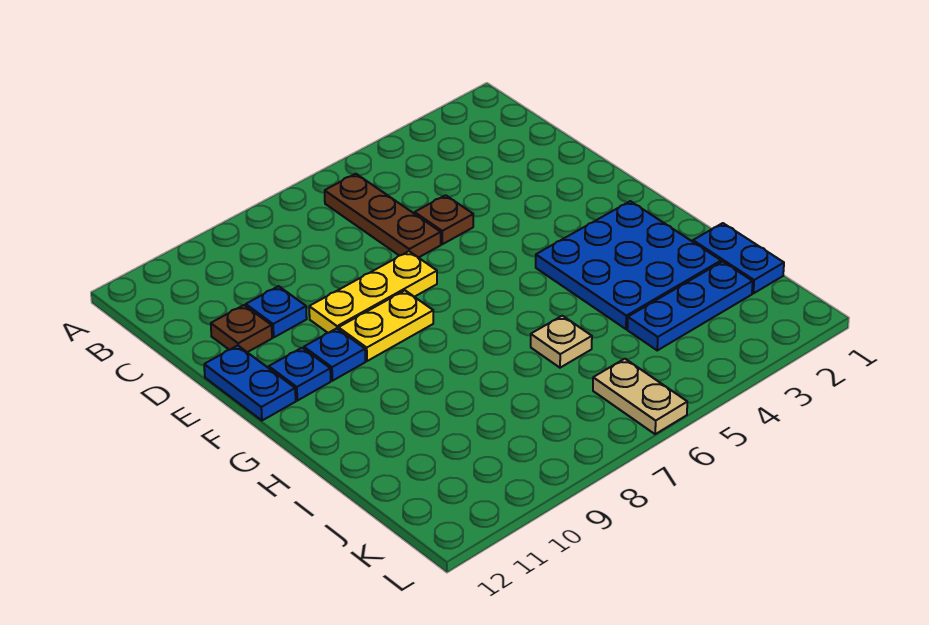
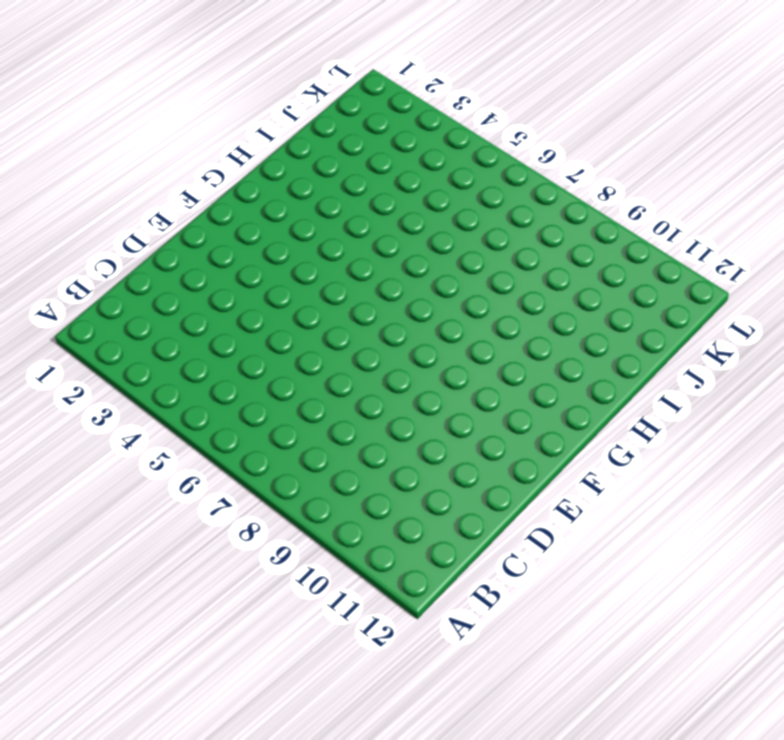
none -> brown 1x3 plate [325,174,441,258]
none -> brown 1x1 plate [415,195,473,244]
none -> blue 1x1 plate [246,286,307,337]

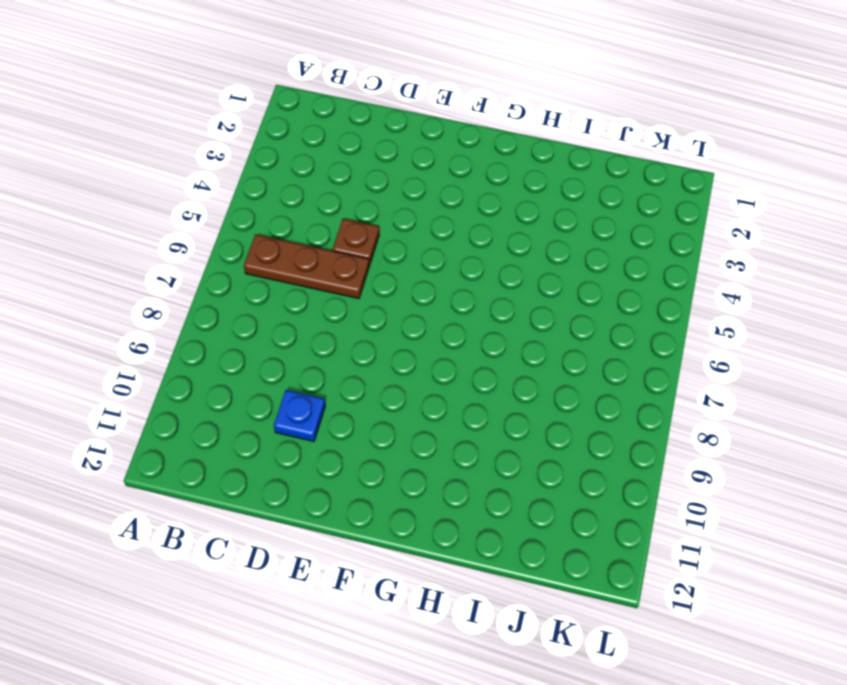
none -> brown 1x1 plate [211,305,272,352]
none -> yellow 1x3 plate [309,251,437,333]
none -> blue 1x2 plate [204,346,296,421]

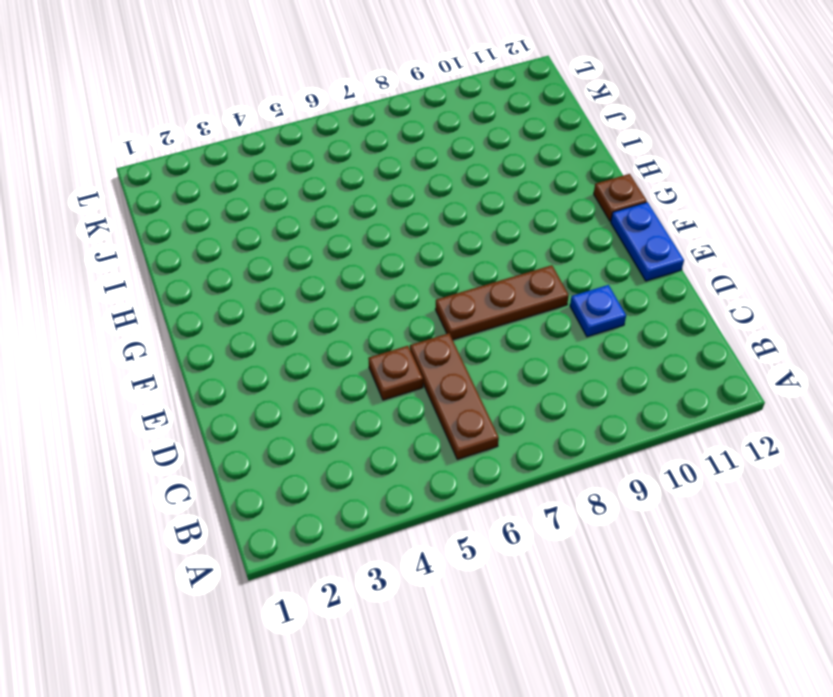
brown 1x3 plate [435,265,569,340] -> yellow 1x3 plate [309,251,437,333]
brown 1x1 plate [594,174,647,221] -> brown 1x1 plate moved to [211,305,272,352]
none -> yellow 1x2 plate [339,291,433,361]
none -> blue 1x1 plate [304,328,365,381]
none -> blue 1x1 plate [269,348,331,401]

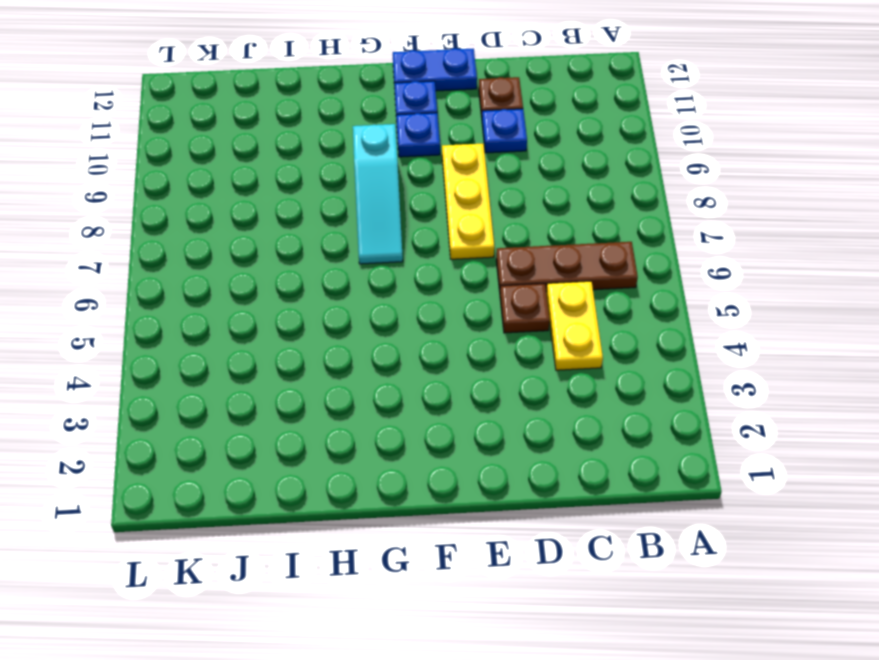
yellow 1x2 plate [546,281,603,370] -> yellow 1x2 plate moved to [339,291,433,361]
cyan 1x3 slope [353,124,403,264] -> none
none -> blue 3x3 plate [536,201,721,329]
none -> blue 1x2 plate [693,223,784,293]
none -> tan 1x1 plate [531,316,592,368]

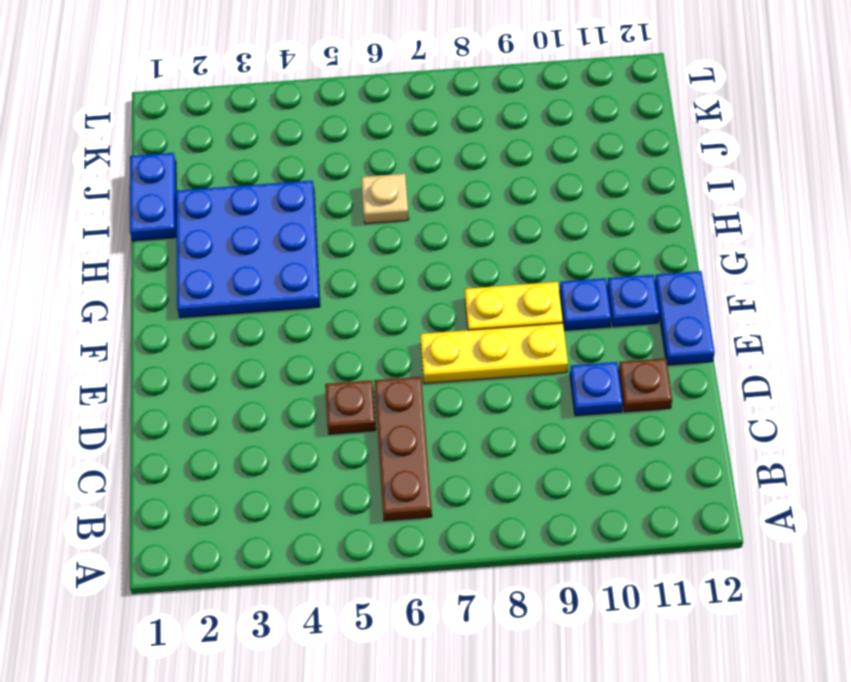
none -> blue 1x3 plate [627,262,753,350]
none -> tan 1x2 plate [593,359,687,434]

